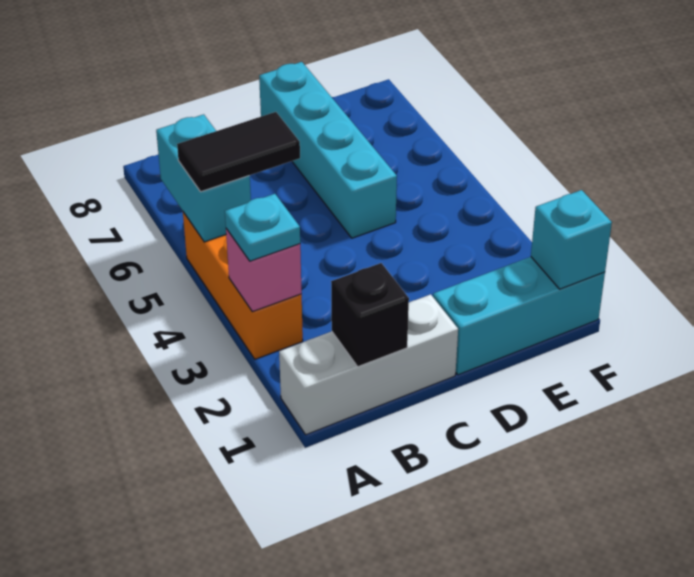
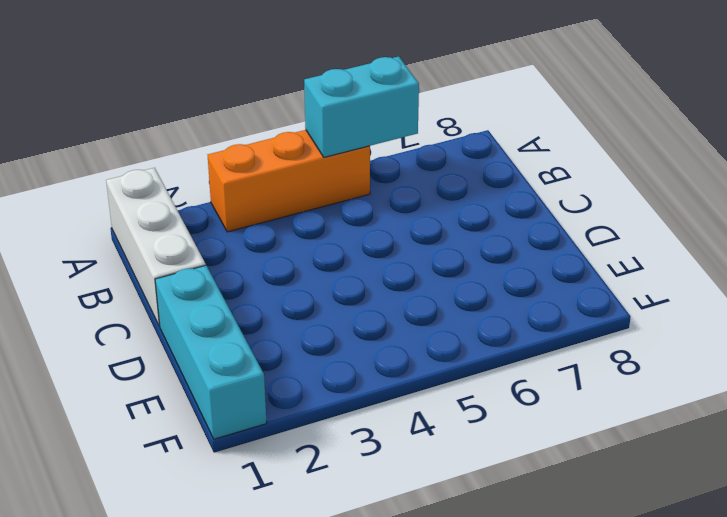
none -> cyan 1x4 brick [259,62,397,238]
none -> pink 1x1 brick [226,229,302,312]

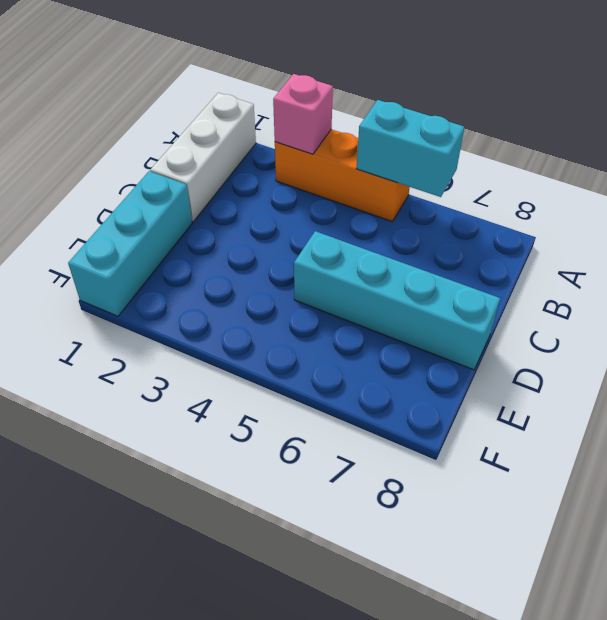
none -> black 1x1 brick [331,263,409,367]
none -> cyan 1x1 brick [531,190,612,289]

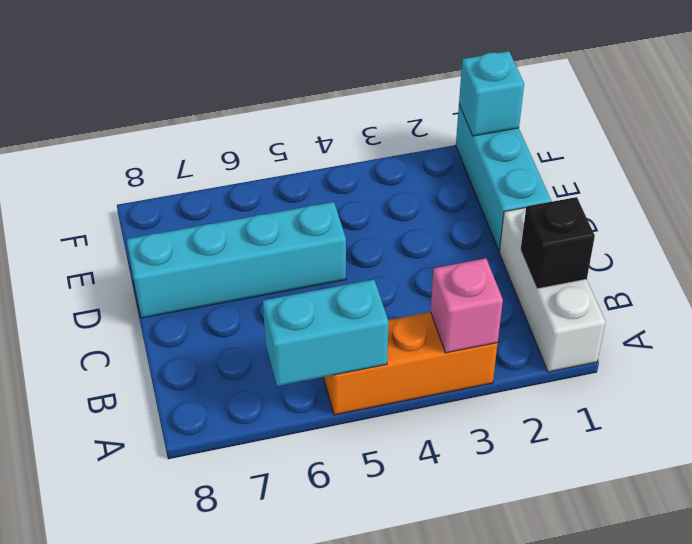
none -> cyan 1x1 plate [225,194,300,261]
none -> black 1x2 tile [177,112,300,192]

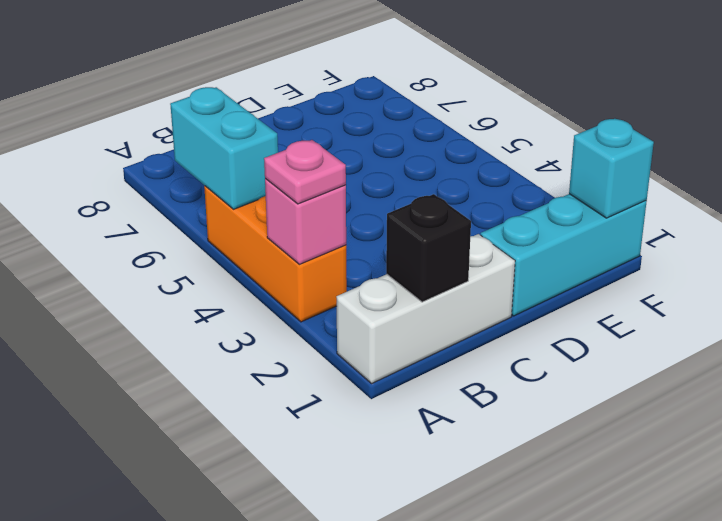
pink 1x1 plate [264,140,346,204] -> cyan 1x1 plate [225,194,300,261]
none -> cyan 1x4 brick [259,62,397,238]
none -> black 1x2 tile [177,112,300,192]

